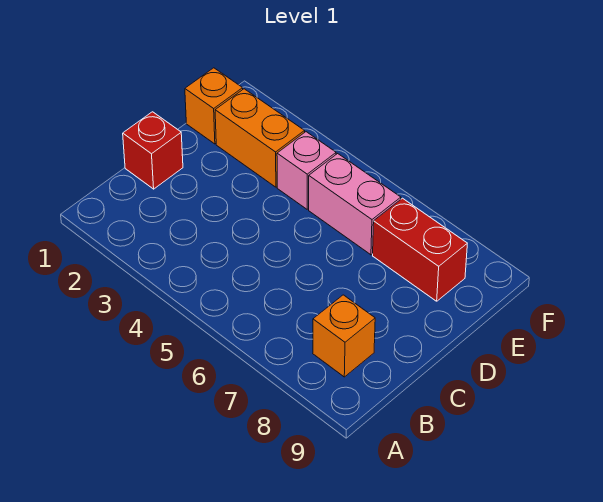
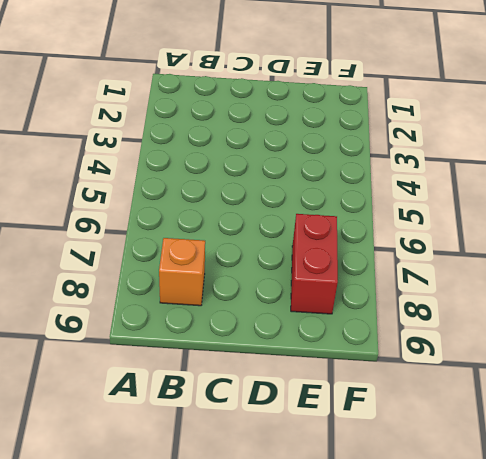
none -> red 1x1 brick [123,112,183,189]
none -> orange 1x1 brick [185,68,243,144]

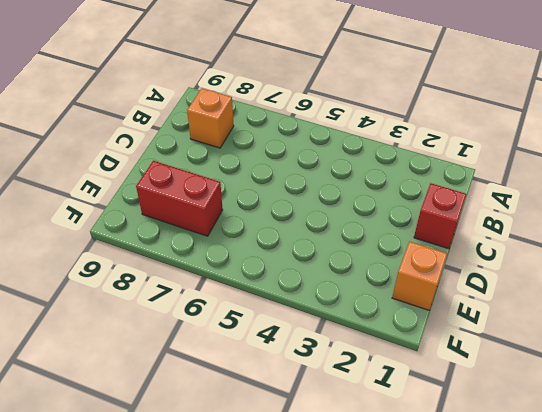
none -> orange 1x2 brick [215,89,305,187]
none -> pink 1x1 brick [277,132,336,209]

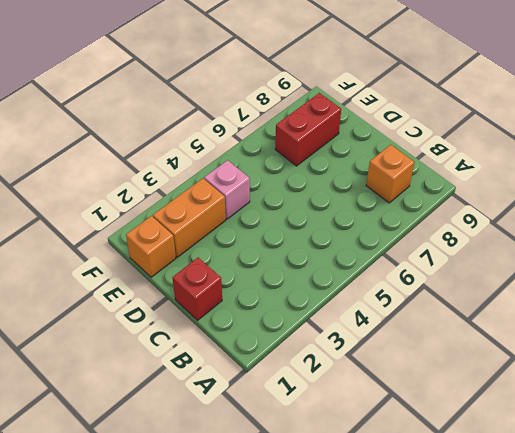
none -> pink 1x2 brick [309,154,401,255]

